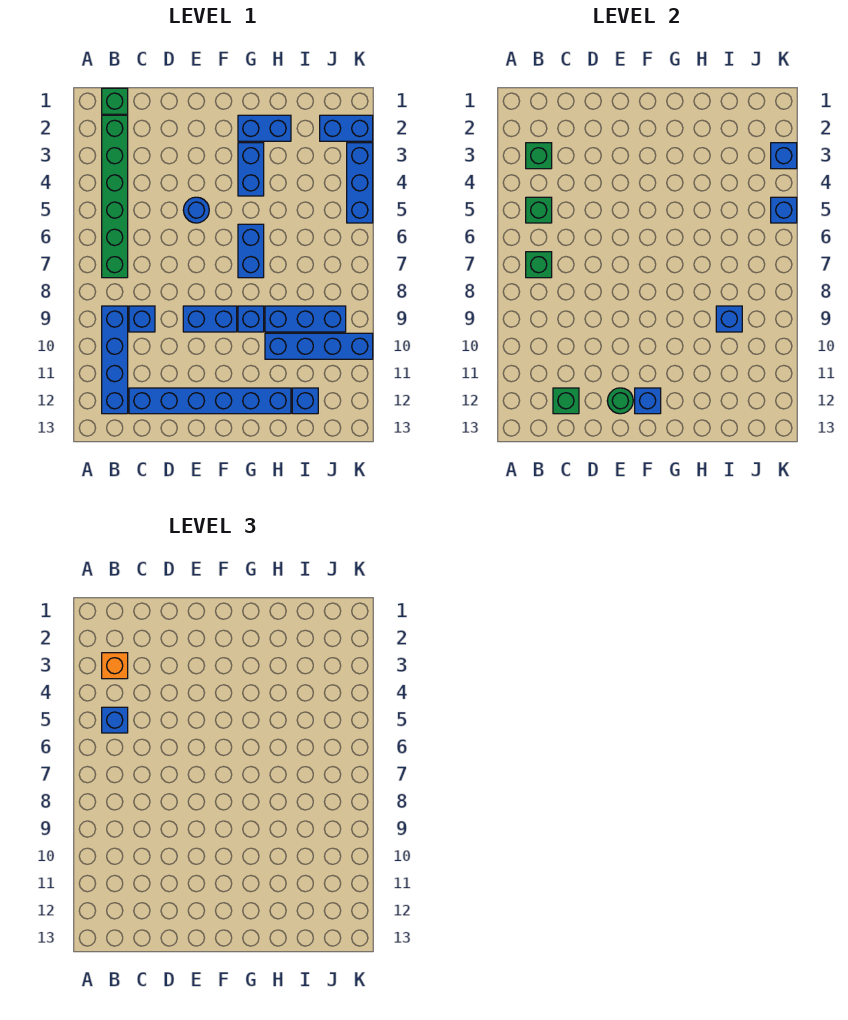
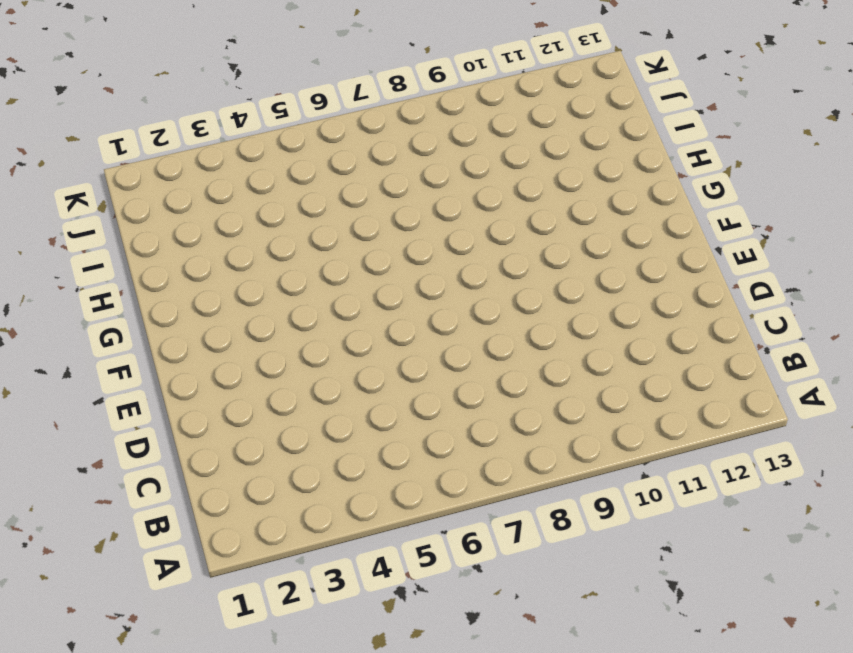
none -> green 1x1 brick [102,88,128,114]
none -> green 1x6 brick [102,115,128,278]
none -> blue 1x4 brick [102,306,128,414]

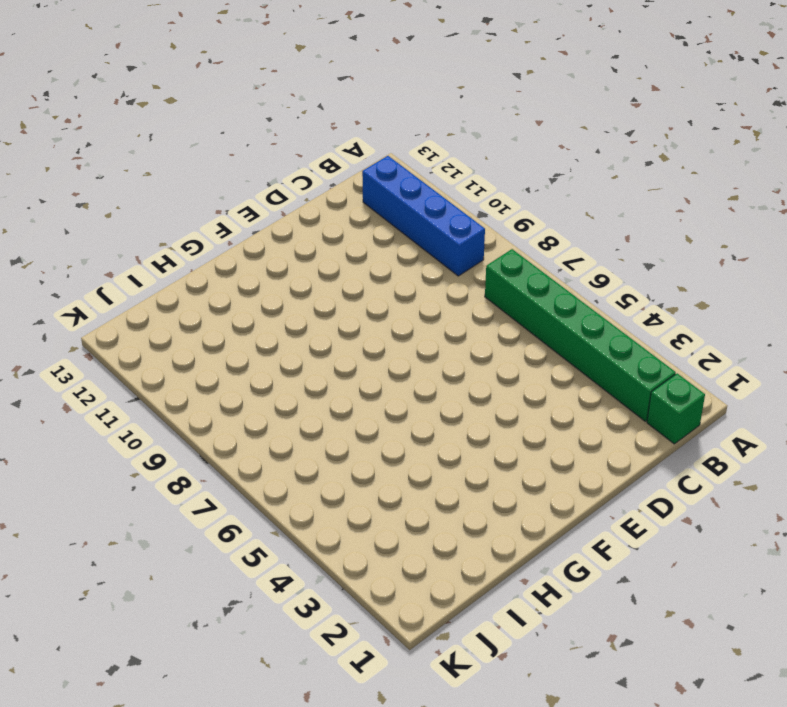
none -> blue 1x1 brick [129,306,155,332]
none -> blue 1x6 brick [129,388,291,414]
none -> blue 1x1 round brick [183,197,209,223]

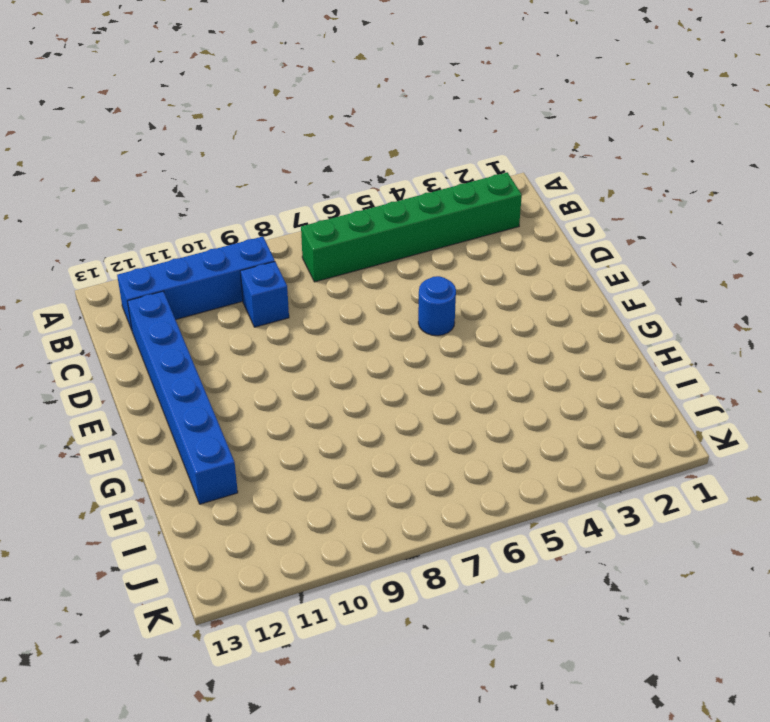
none -> green 1x1 brick [102,88,128,114]
none -> blue 1x2 brick [183,306,237,332]
none -> blue 1x2 brick [238,115,291,141]

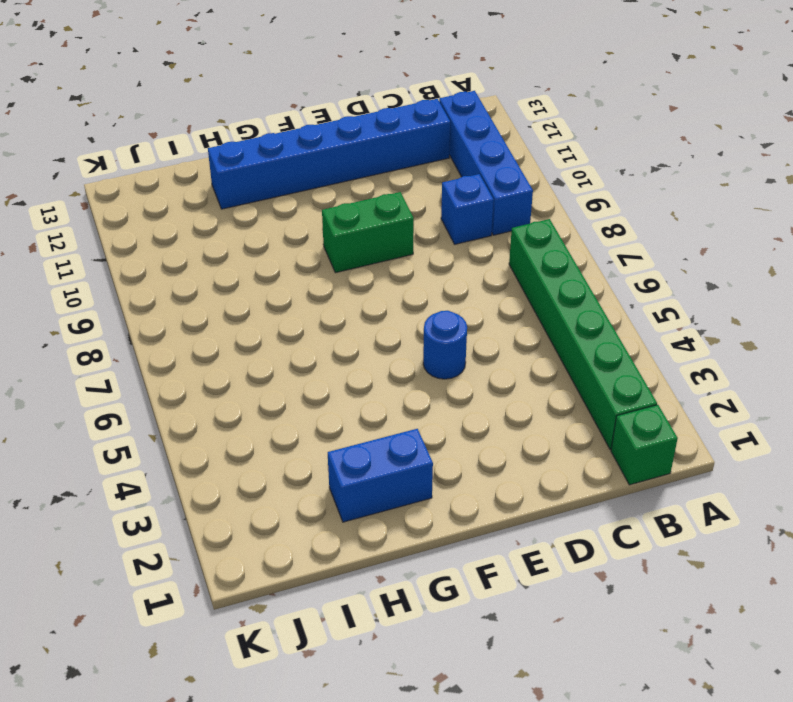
green 1x2 brick [322,192,414,273] -> blue 1x2 brick [183,306,237,332]
none -> blue 1x2 brick [238,143,264,196]
none -> blue 1x2 brick [238,224,264,278]
none -> blue 1x1 brick [238,306,264,332]

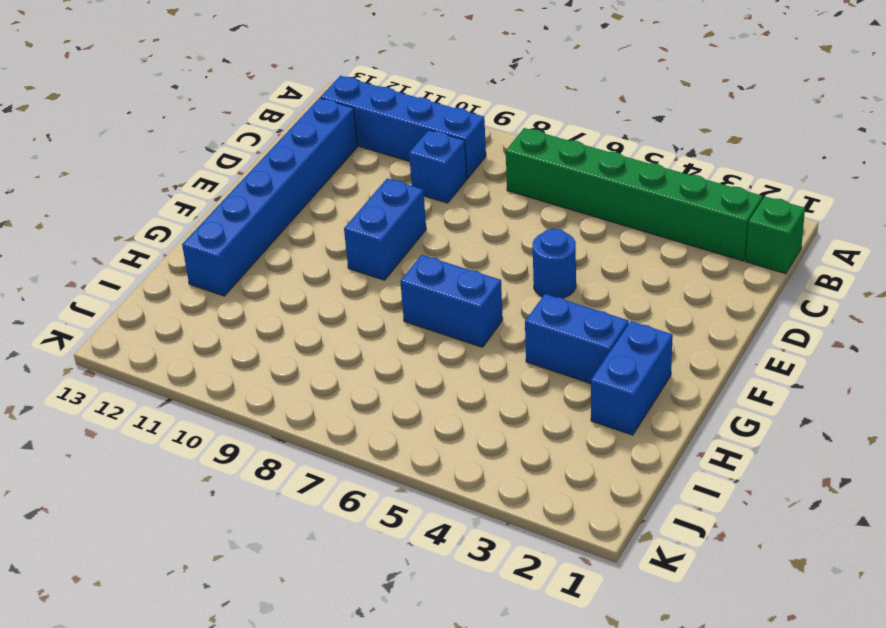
none -> blue 1x1 brick [238,306,264,332]
none -> blue 1x3 brick [265,306,346,332]
none -> blue 1x4 brick [265,333,373,359]

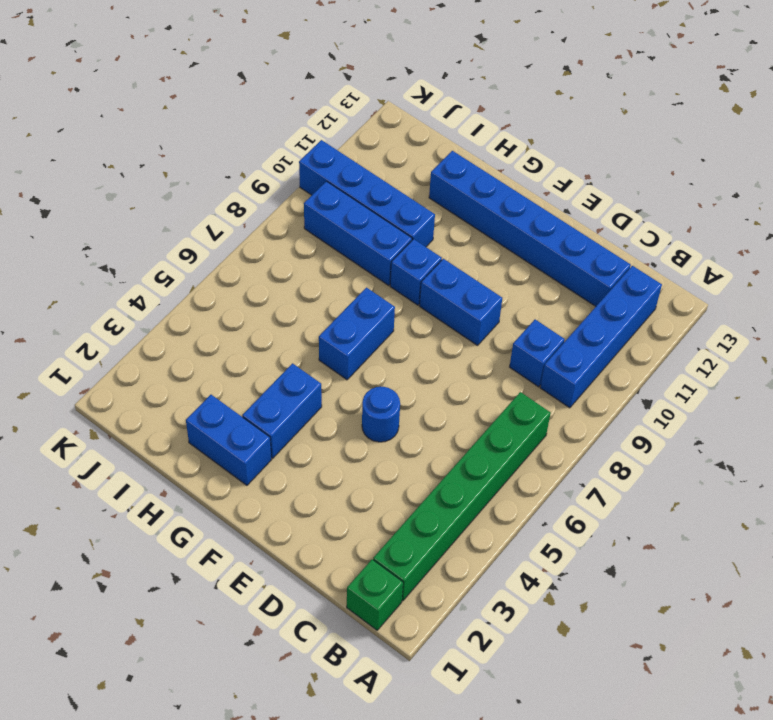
none -> blue 1x1 brick [292,388,318,414]
none -> blue 1x2 brick [320,115,373,141]
none -> blue 1x3 brick [347,143,373,223]

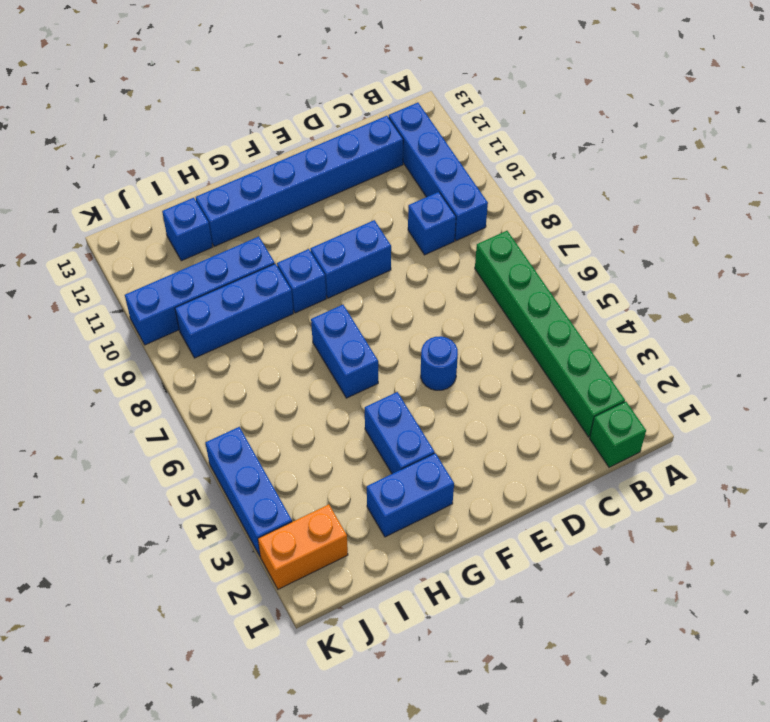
orange 1x2 brick [258,504,348,589] -> blue 1x2 brick [320,115,373,141]
none -> green 1x1 brick [526,143,552,169]
none -> green 1x1 brick [526,197,552,223]
none -> green 1x1 brick [526,252,552,278]

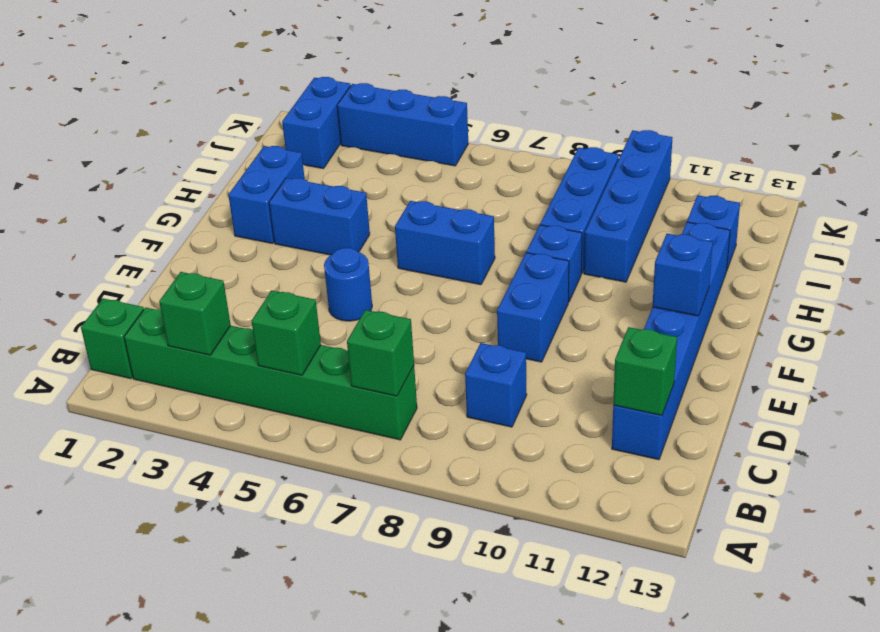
none -> blue 1x4 brick [102,306,128,414]
none -> green 1x1 round brick [607,388,633,414]
none -> blue 1x1 brick [716,306,742,332]

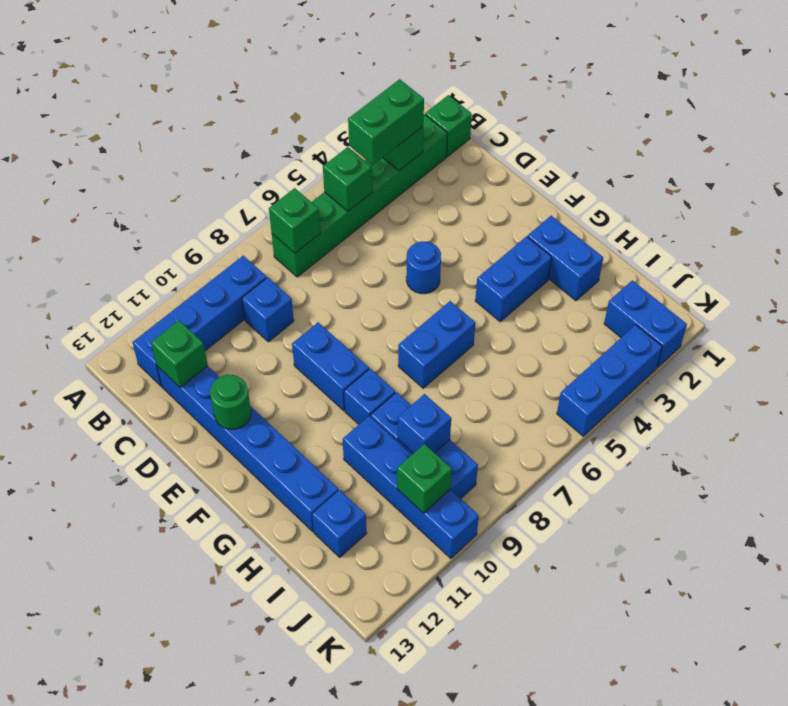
green 1x2 brick [348,79,424,165] -> orange 1x1 brick [102,653,128,679]
green 1x1 brick [397,444,452,513] -> none
none -> blue 1x1 brick [635,388,661,414]
none -> blue 1x1 brick [771,143,797,169]
none -> blue 1x1 brick [771,197,797,223]

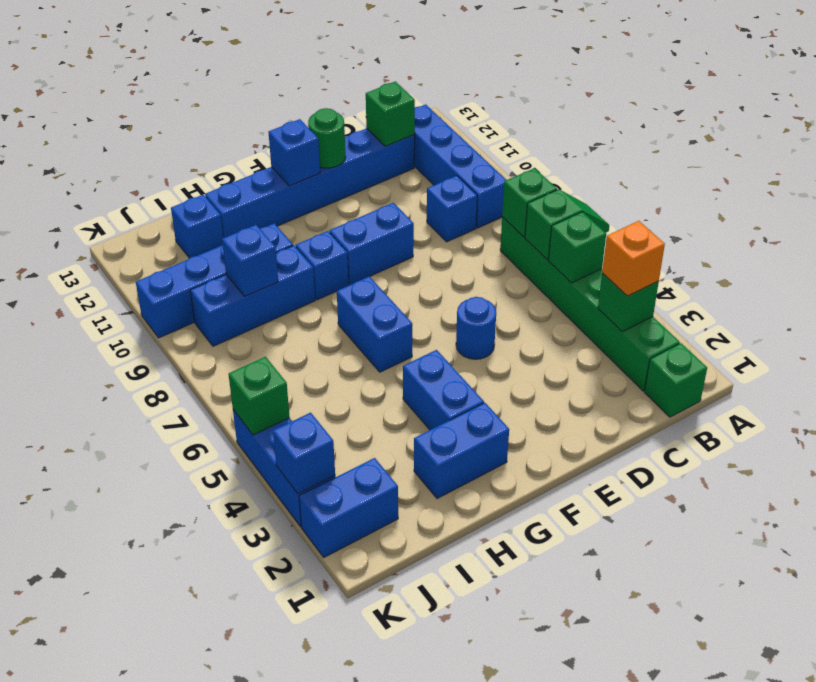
green 1x2 slope [525,189,609,260] -> none
green 1x1 brick [229,357,290,435] -> blue 1x1 brick [771,197,797,223]
none -> blue 1x1 brick [102,707,128,733]

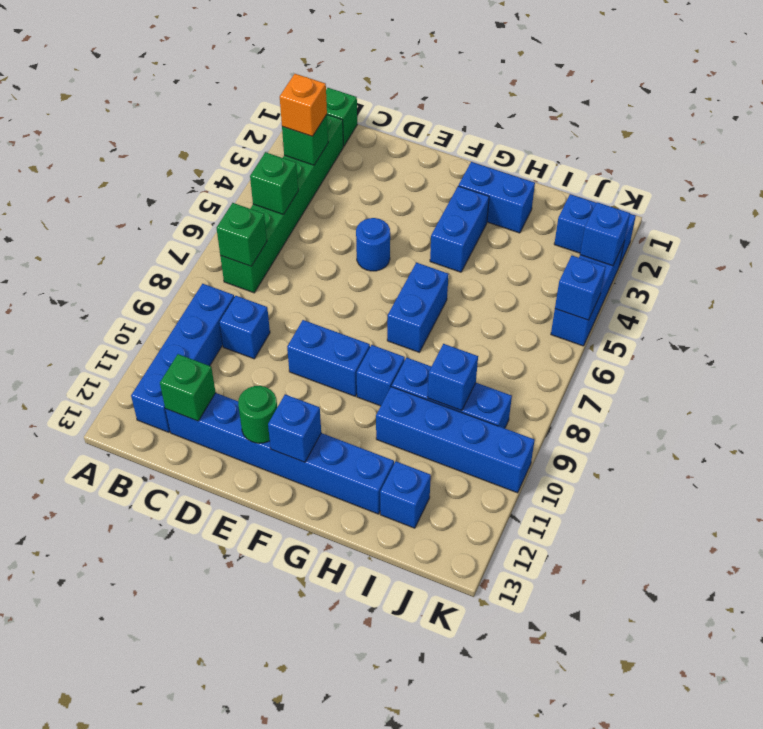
none -> blue 1x1 brick [102,707,128,733]

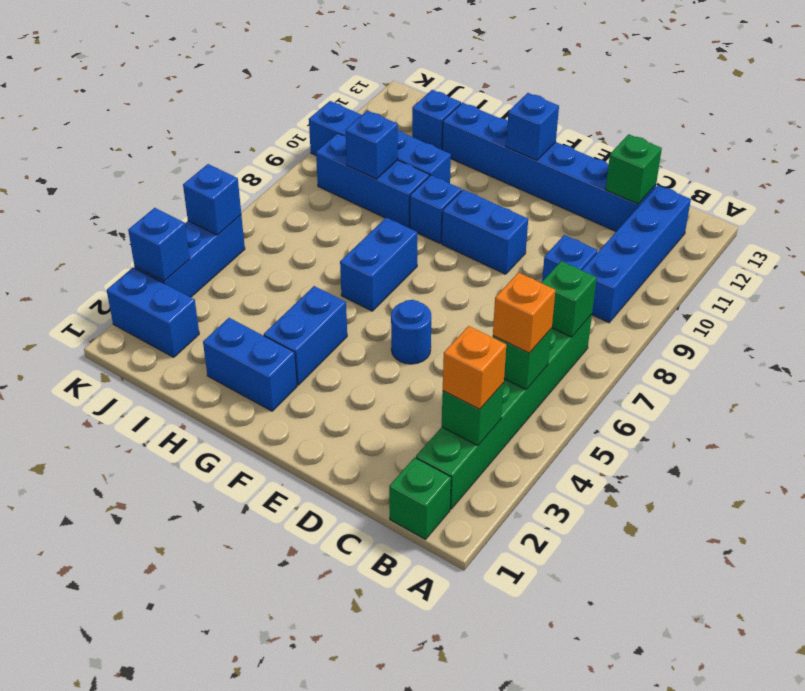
orange 1x1 brick [493,273,555,353] -> blue 1x1 brick [102,707,128,733]
none -> green 1x1 round brick [607,388,633,414]

